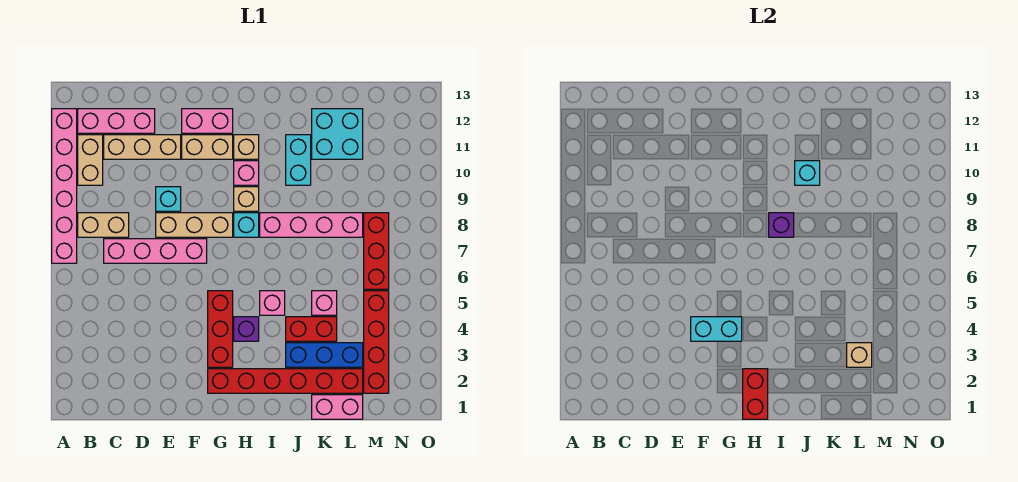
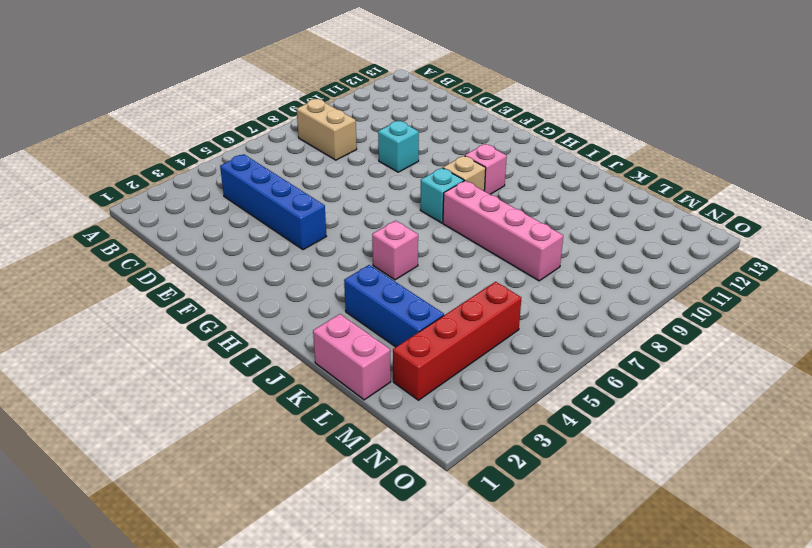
blue 1x4 brick [220,154,327,250] -> none
none -> pink 1x6 brick [52,109,77,263]
none -> tan 1x2 brick [78,135,103,185]
none -> pink 1x3 brick [78,109,155,133]
none -> pink 1x4 brick [104,239,207,263]

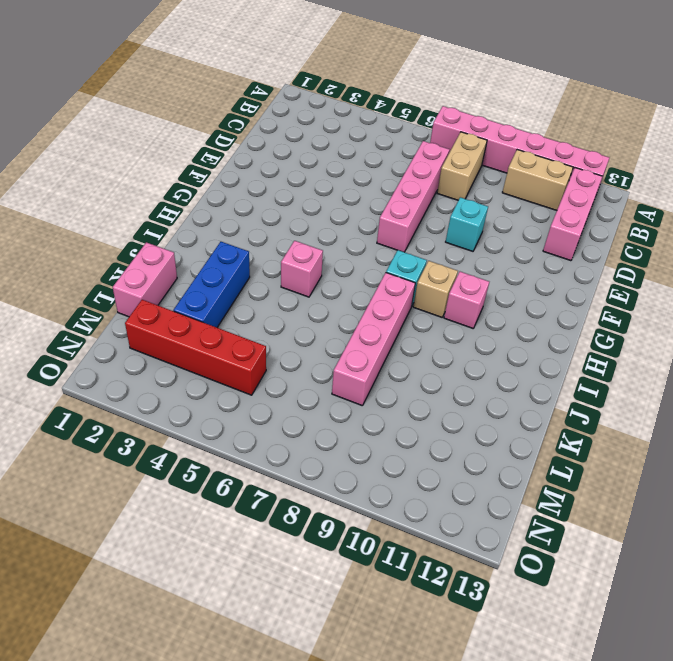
none -> tan 1x3 brick [104,135,181,159]
none -> tan 1x3 brick [156,213,233,237]
none -> tan 1x2 brick [182,135,233,159]
none -> pink 1x2 brick [182,109,233,133]

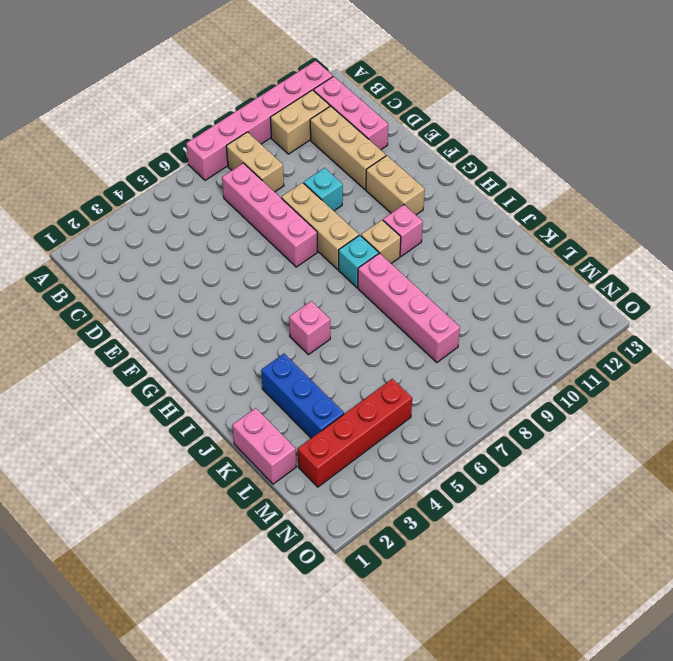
none -> pink 1x2 brick [182,109,233,133]
none -> red 1x6 brick [208,369,363,393]
none -> red 1x3 brick [208,291,233,367]
none -> purple 1x1 brick [234,317,259,341]

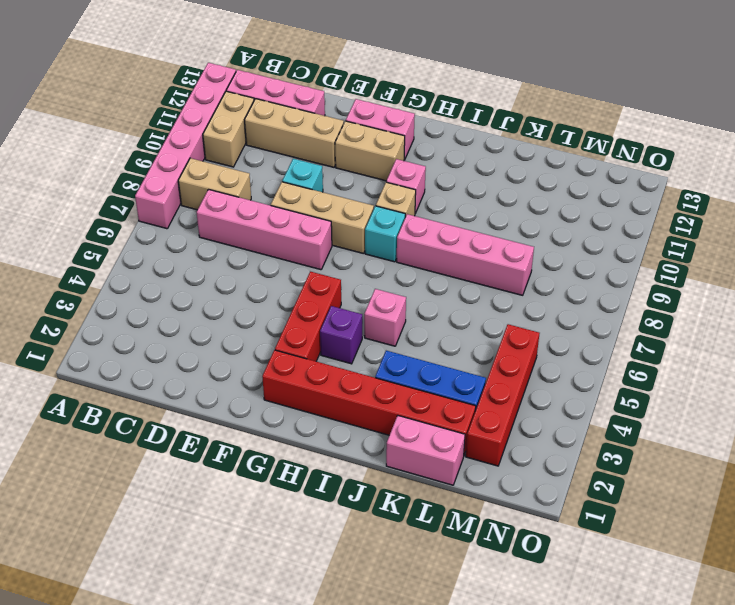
none -> tan 1x1 brick [234,135,259,159]
none -> red 1x2 brick [286,317,337,341]
none -> cyan 1x2 brick [286,135,311,185]
none -> pink 1x1 brick [312,291,337,315]

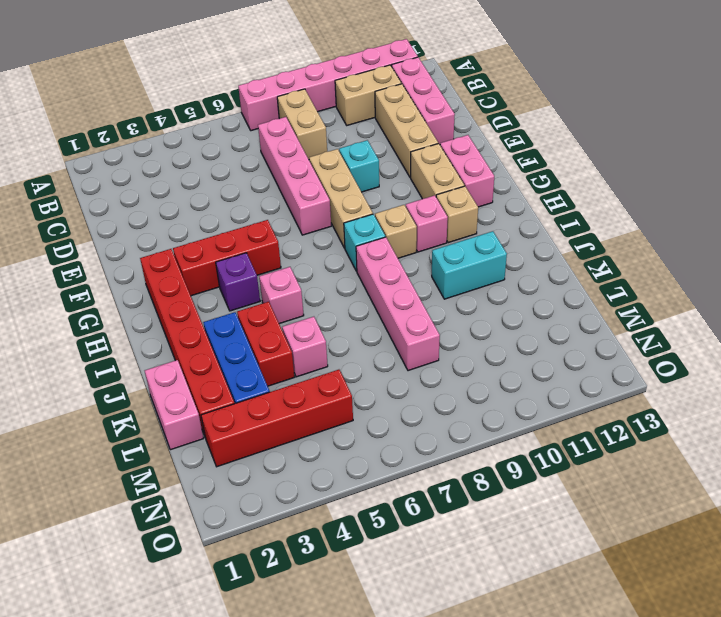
none -> cyan 2x2 brick [312,109,363,159]
none -> red 1x3 brick [364,213,389,289]
none -> cyan 1x2 brick [691,317,742,341]
none -> red 1x2 brick [743,369,768,419]

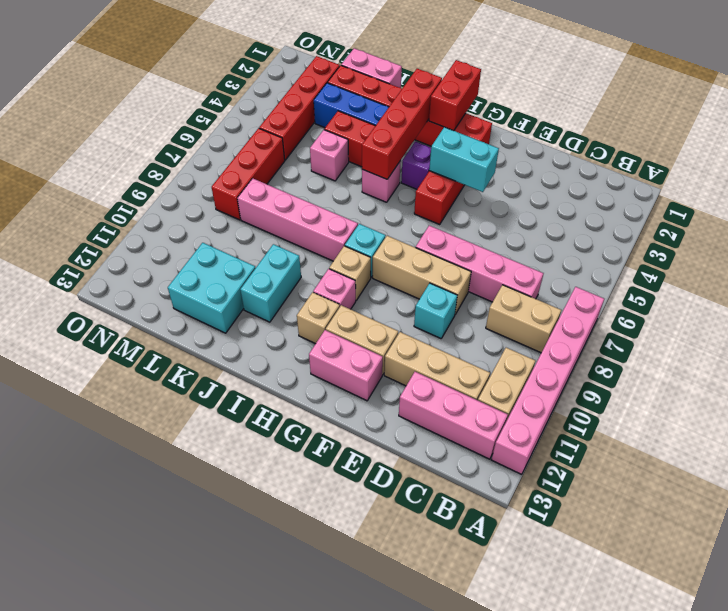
red 1x4 brick [362,69,442,179] -> none
none -> purple 1x1 brick [769,213,794,237]
none -> cyan 1x1 brick [795,161,820,185]
none -> tan 1x1 brick [847,343,872,367]

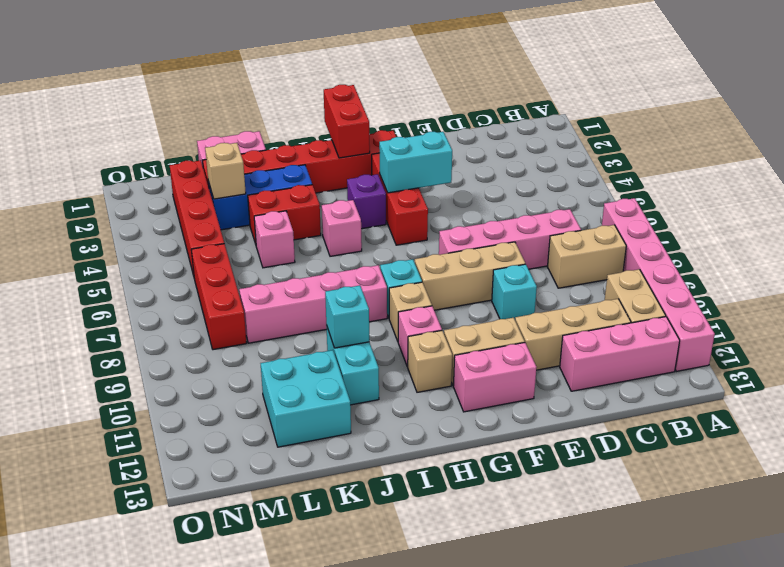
none -> purple 1x1 brick [769,213,794,237]

